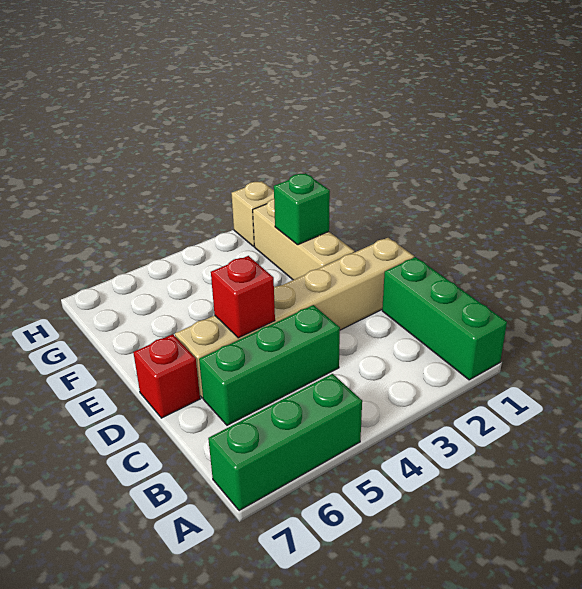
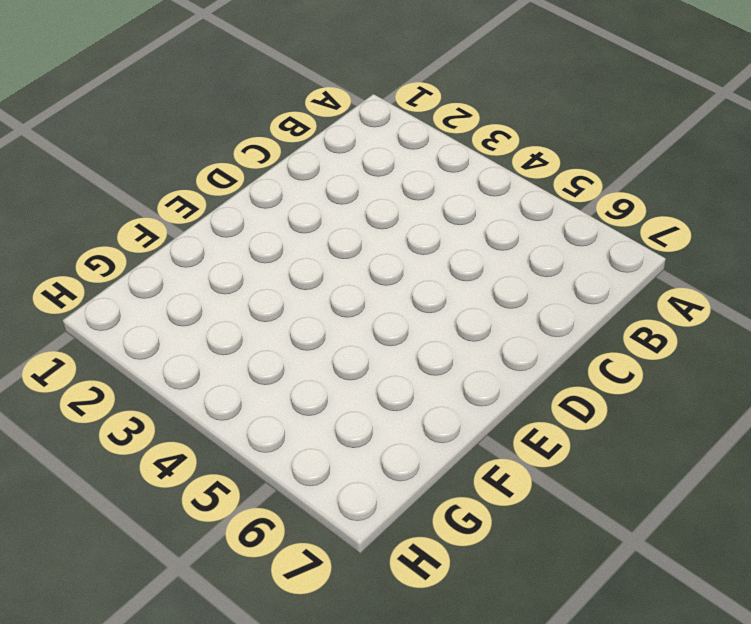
none -> green 1x3 brick [382,257,507,380]
none -> green 1x3 brick [208,374,362,511]

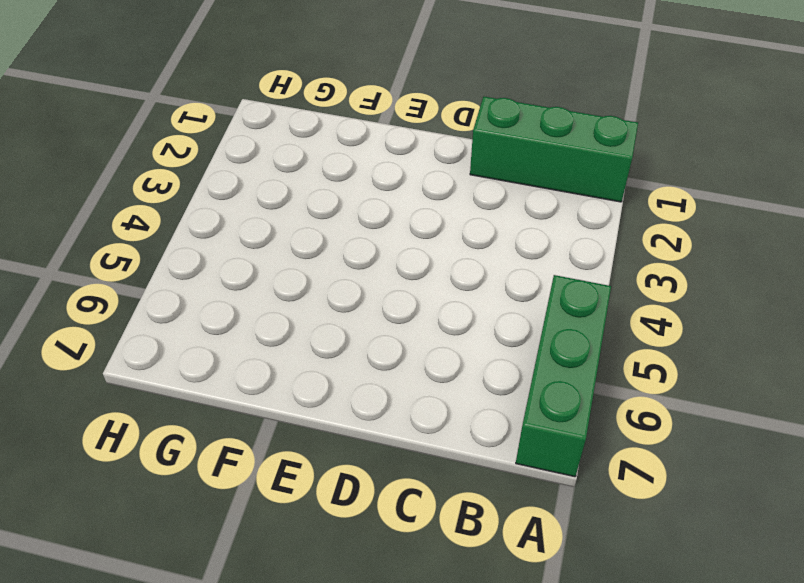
none -> green 1x3 brick [199,305,340,425]
none -> tan 1x6 brick [175,238,414,398]

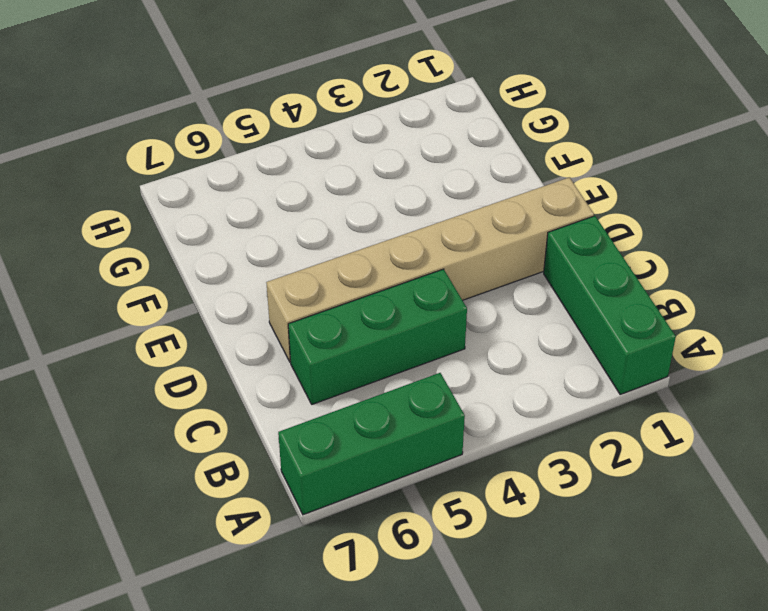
none -> red 1x1 brick [133,334,200,418]
none -> tan 1x3 brick [253,199,355,280]

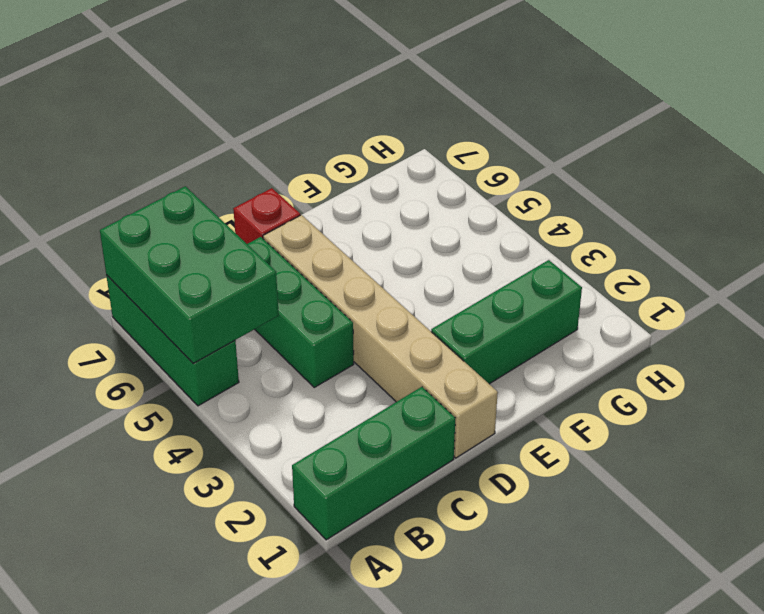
green 2x3 brick [100,186,279,364] -> none
green 1x3 brick [431,260,582,384] -> tan 1x3 brick [253,199,355,280]
none -> tan 1x1 brick [231,181,274,246]
none -> red 1x1 brick [211,256,275,338]

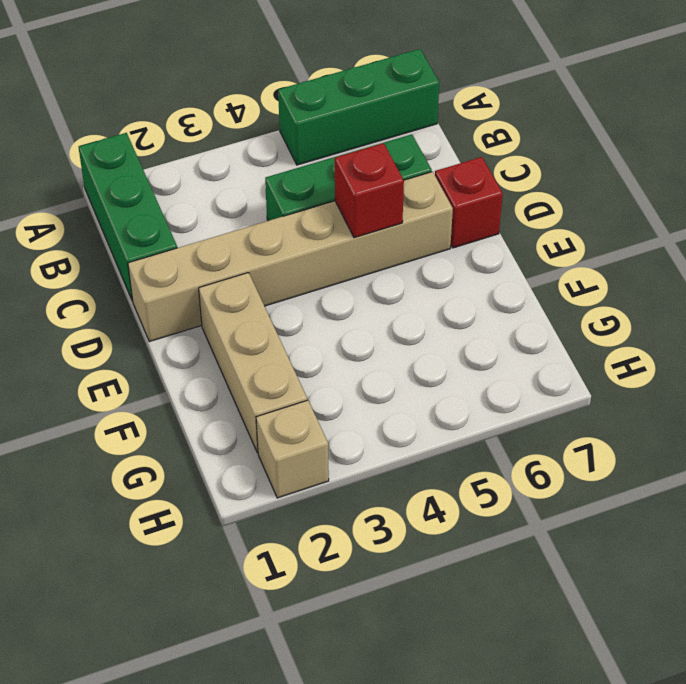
none -> green 1x1 brick [274,173,330,245]

